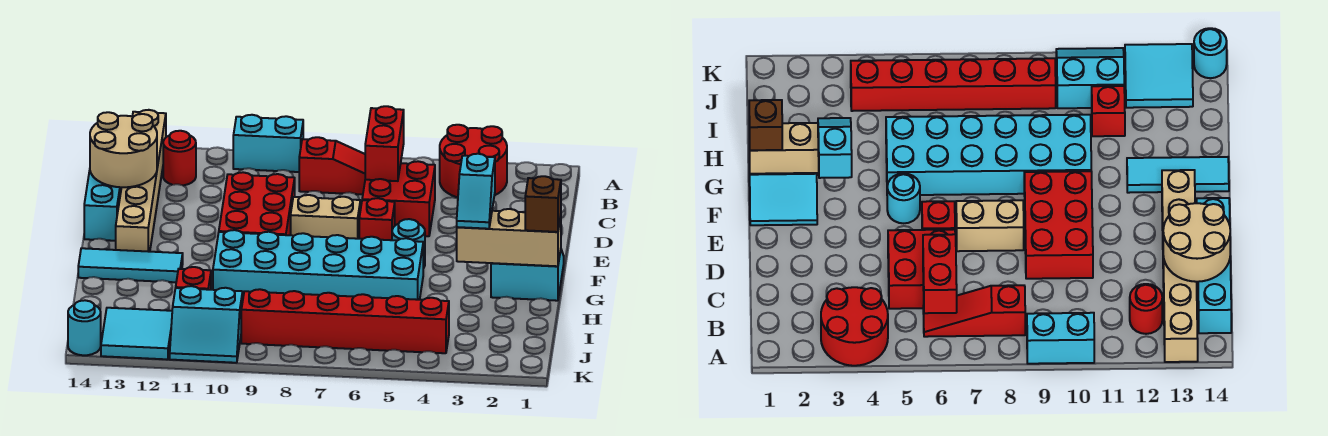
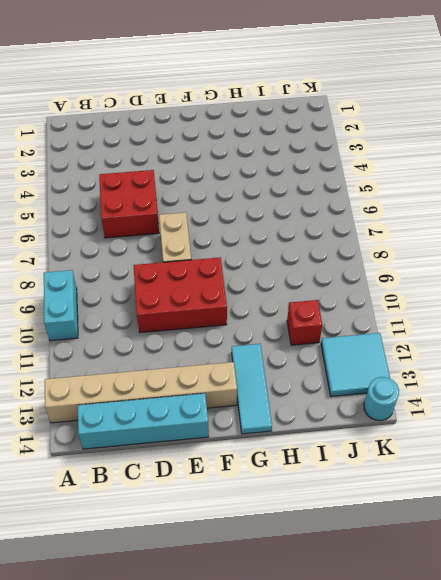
none -> red 2x2 round brick [440,125,507,197]
none -> red 1x3 slope [299,137,365,194]
none -> red 1x1 round brick [163,131,196,185]

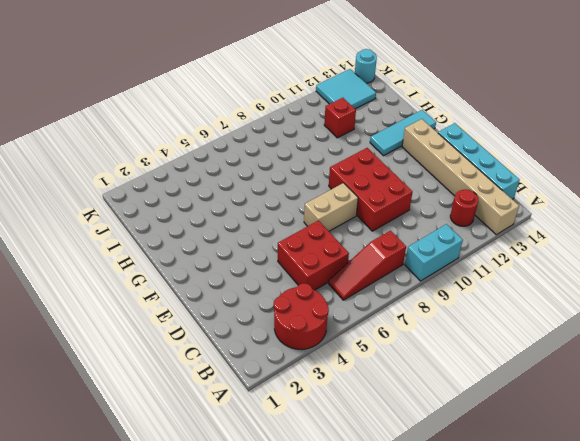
none -> red 1x1 brick [359,198,395,240]
none -> cyan 2x2 slope [491,250,564,301]
none -> cyan 1x1 round brick [392,219,425,268]

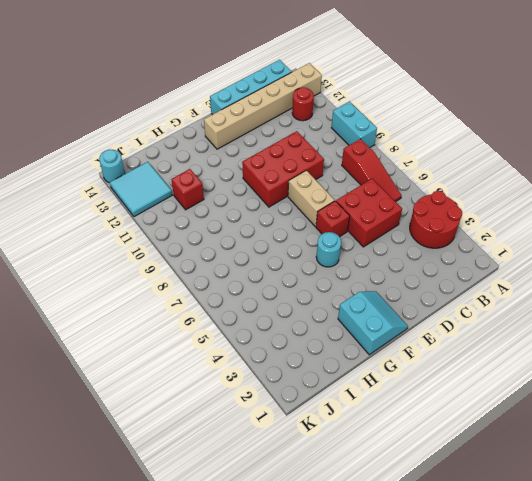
none -> cyan 2x6 brick [213,230,423,300]
none -> cyan 1x3 tile [78,248,183,282]
none -> red 1x6 brick [241,289,449,353]

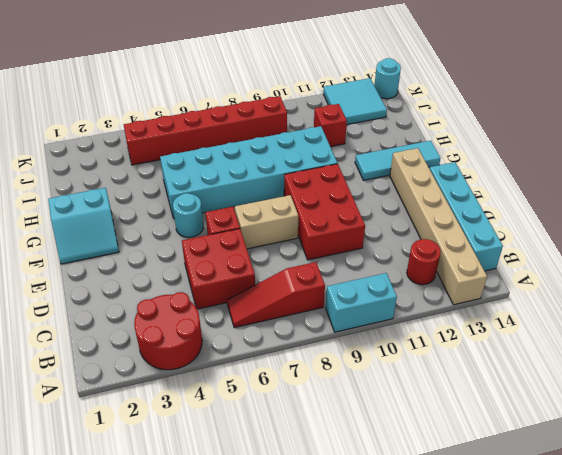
none -> cyan 2x2 slope [170,286,243,363]
none -> red 1x2 brick [365,106,404,181]
none -> tan 2x2 round brick [90,112,157,187]

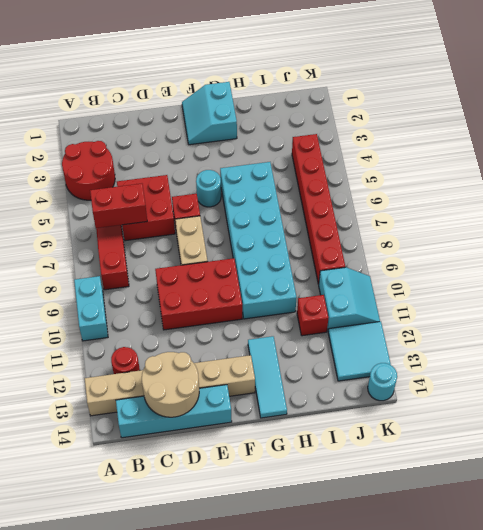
none -> tan 1x3 brick [457,209,561,266]
none -> cyan 1x2 slope [457,154,495,229]
none -> brown 1x1 brick [525,176,561,232]

